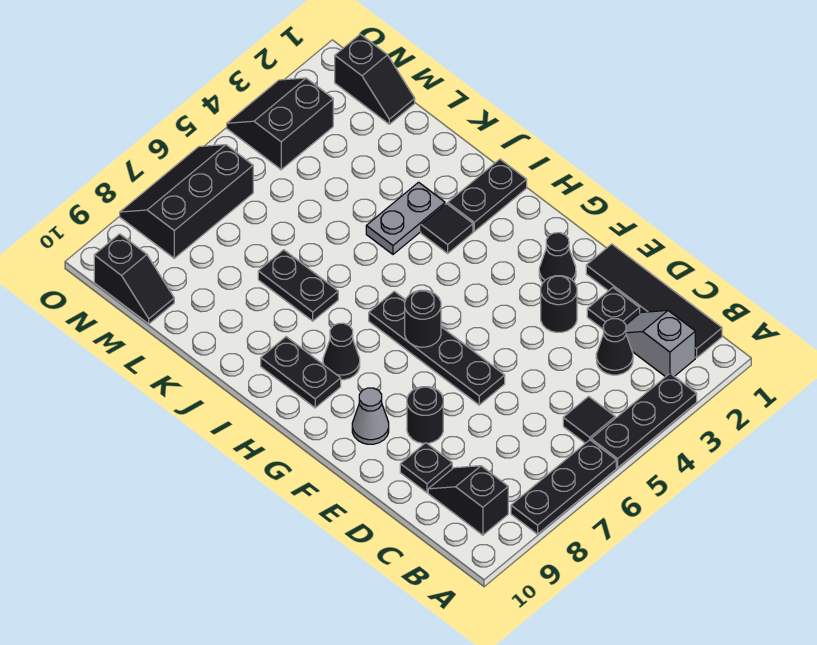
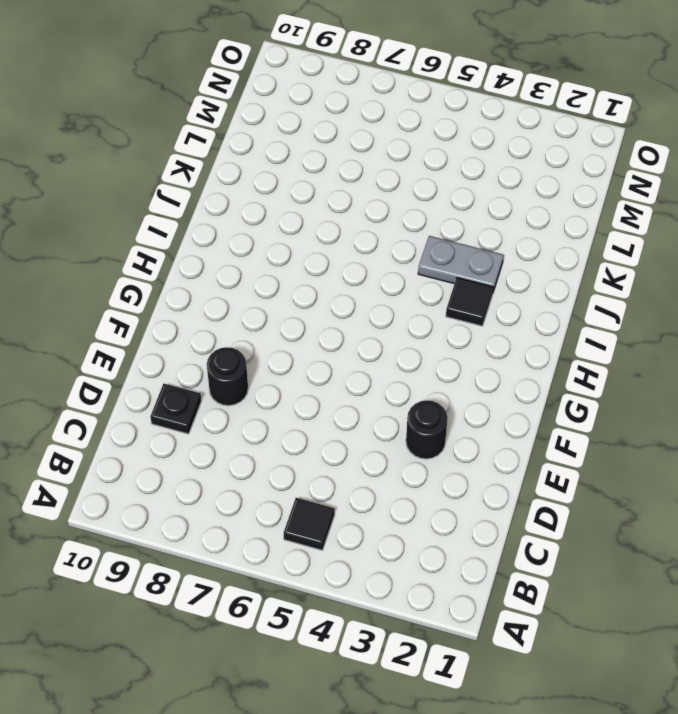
none -> black 1x3 plate [591,373,697,468]
none -> black 1x3 plate [511,440,616,534]
none -> black 1x4 tile [586,244,722,358]

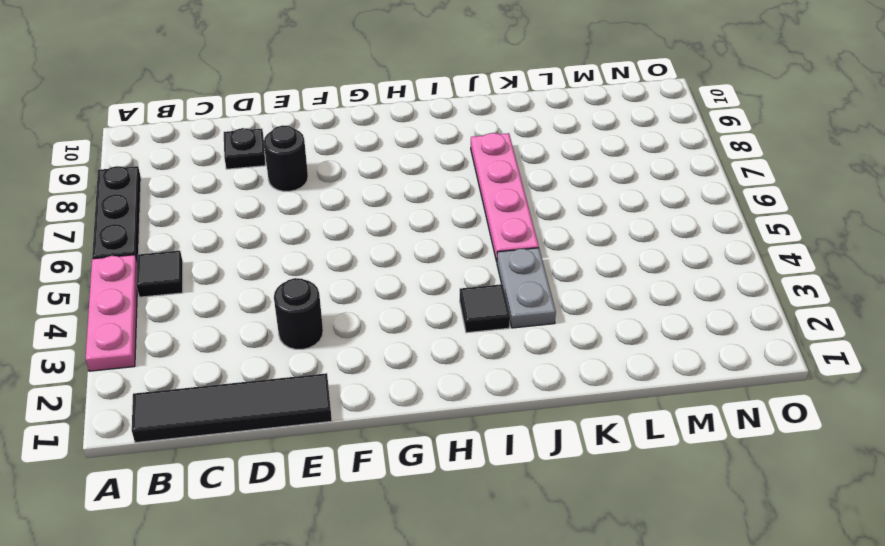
pink 1x3 plate [86,255,137,371] -> black 1x3 plate [591,373,697,468]
pink 1x4 plate [471,133,539,262] -> black 1x2 plate [258,250,338,321]
none -> grey 1x2 slope [626,310,695,377]
none -> black 1x2 slope [428,466,508,535]
none -> black 1x1 cone [596,319,633,375]

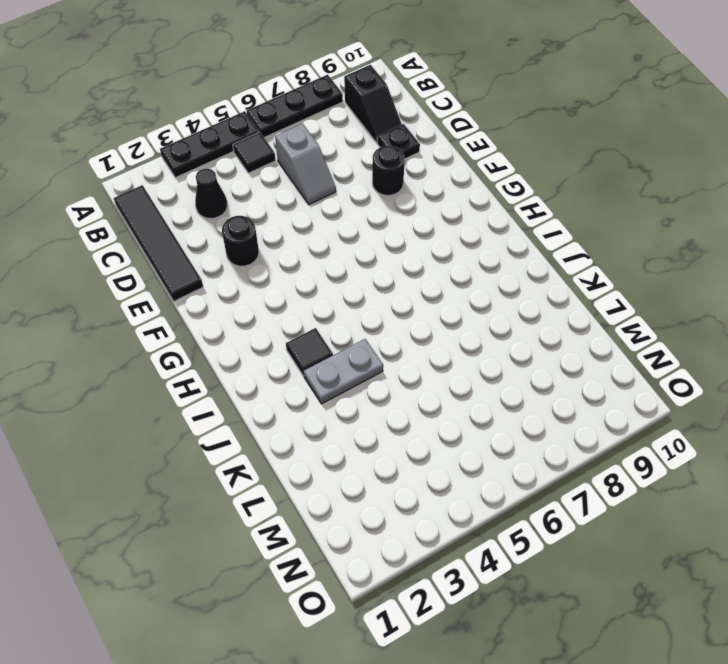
grey 1x2 slope [275,123,336,204] -> grey 1x2 slope moved to [626,310,695,377]
none -> black 1x1 plate [587,288,640,329]
none -> black 1x4 plate [369,291,505,405]
none -> black 1x1 cone [539,233,576,283]

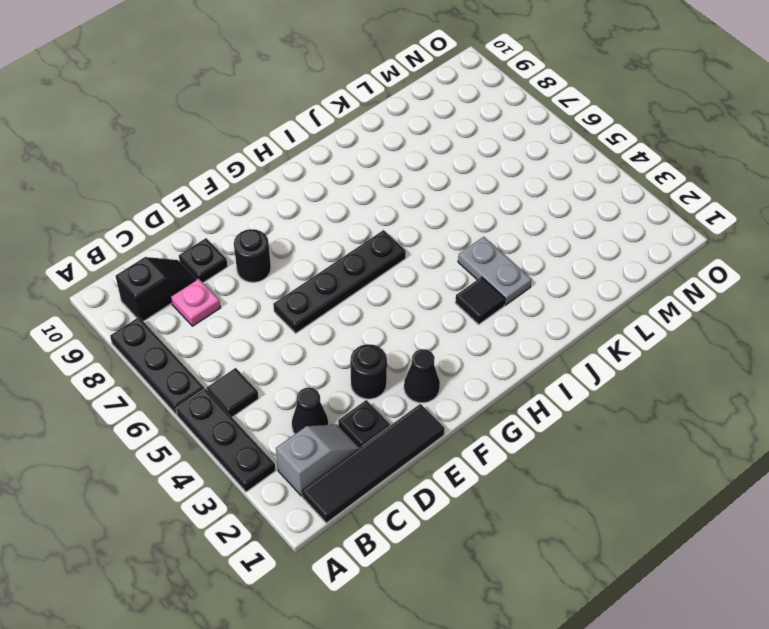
pink 1x1 plate [171,279,220,326] -> none
none -> grey 1x1 cone [352,388,389,444]
none -> black 1x1 cone [323,323,360,380]
none -> black 1x2 plate [261,337,341,408]

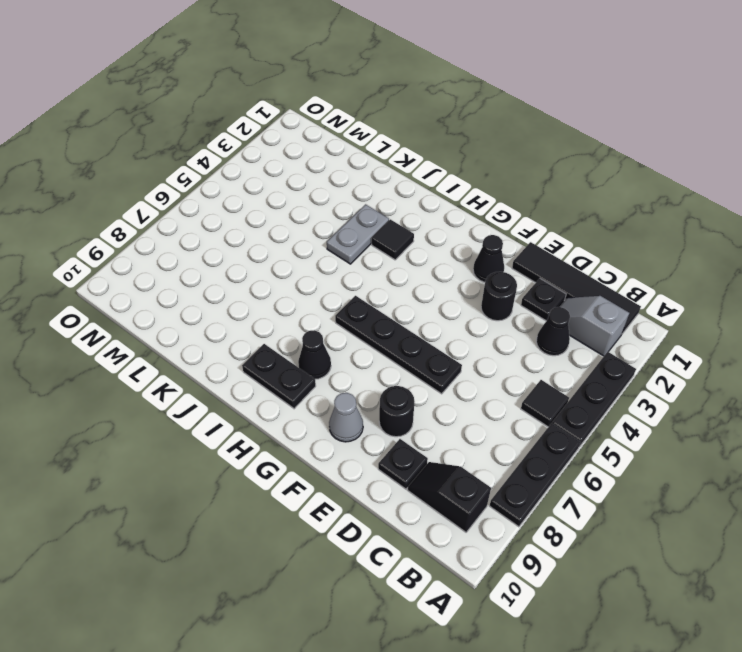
none -> black 1x2 plate [448,159,527,231]
none -> black 1x2 plate [258,250,338,321]
none -> black 1x2 slope [335,34,415,124]

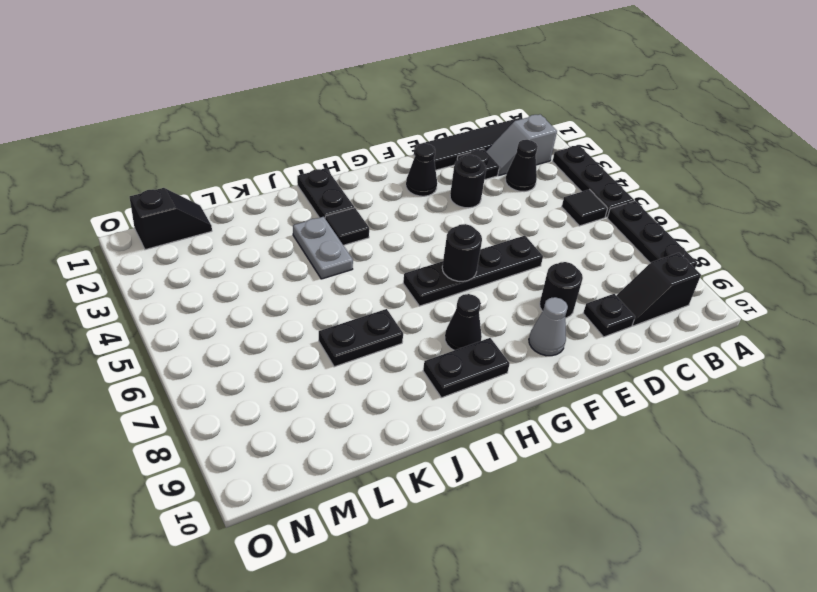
none -> black 1x2 slope [94,234,174,324]
none -> black 2x2 slope [227,78,333,170]
none -> black 2x3 slope [120,145,253,258]

